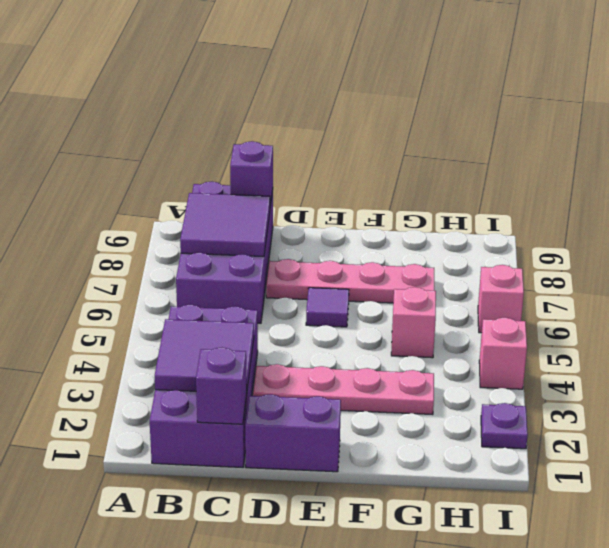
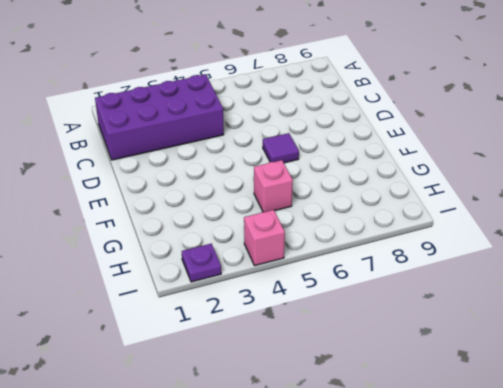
none -> purple 2x4 brick [176,182,273,323]
none -> purple 1x2 brick [245,394,341,472]
none -> pink 1x4 plate [253,364,434,415]

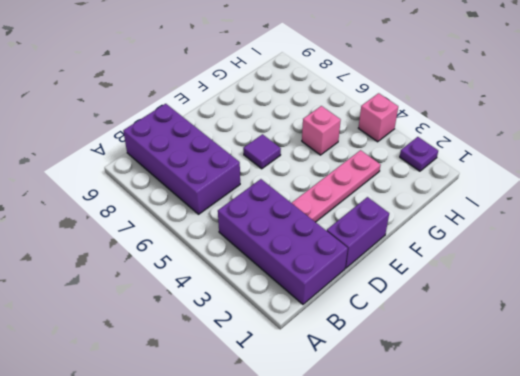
none -> pink 1x4 plate [266,259,434,303]
none -> pink 1x1 brick [478,265,524,333]
none -> purple 2x2 tile [155,319,254,391]

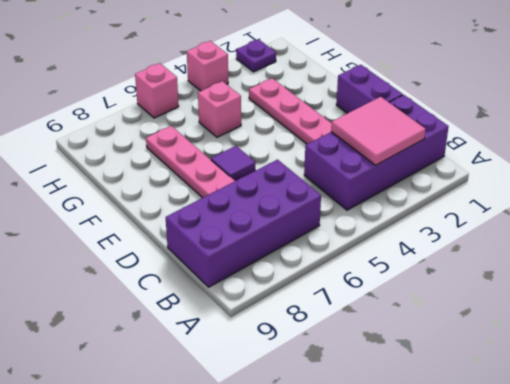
pink 2x2 tile [331,97,426,165] -> purple 2x2 tile [155,319,254,391]
none -> purple 2x2 tile [180,193,270,257]
none -> purple 1x1 brick [196,347,247,424]
none -> purple 1x1 brick [230,141,273,206]

